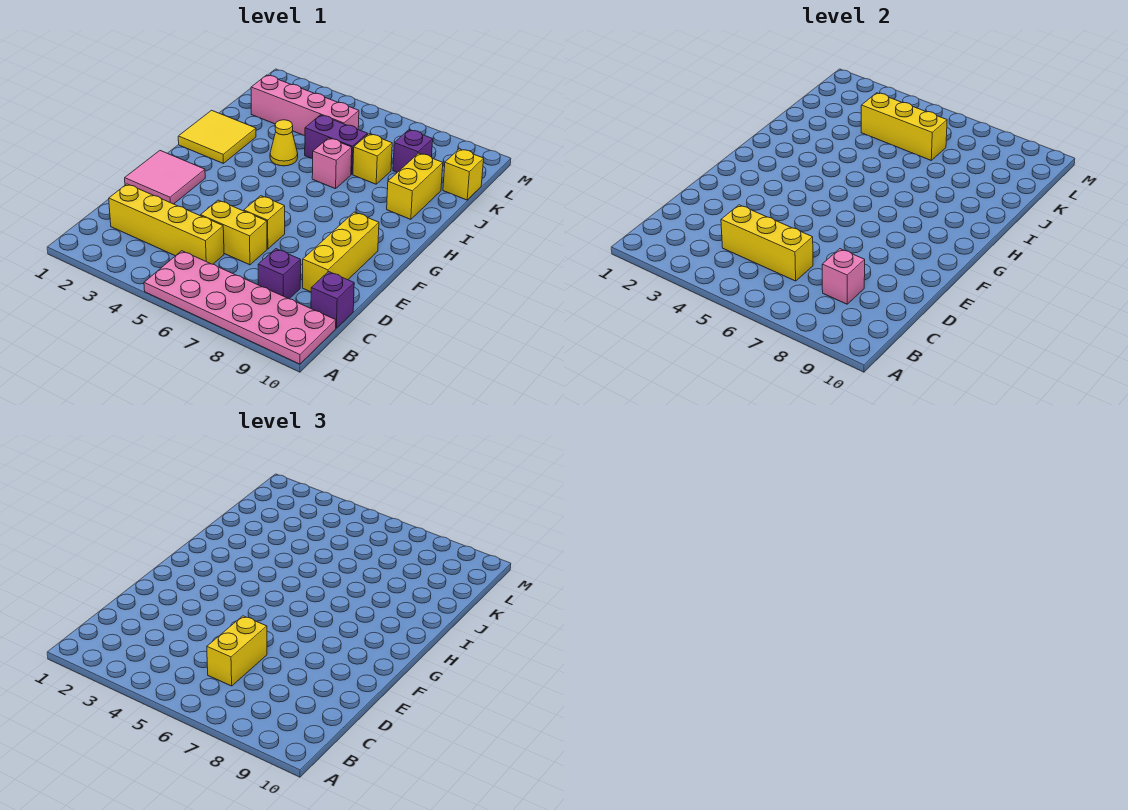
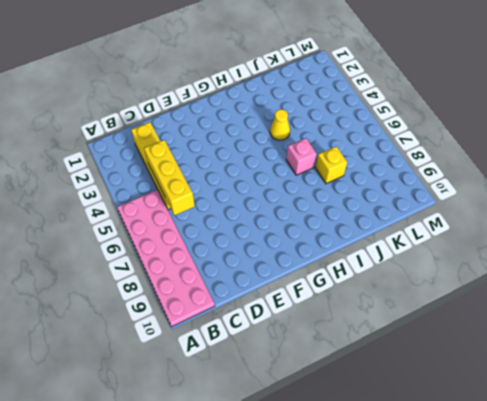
none -> purple 1x1 brick [258,249,301,299]
none -> purple 1x1 brick [311,272,354,328]
none -> yellow 1x2 brick [201,200,267,265]

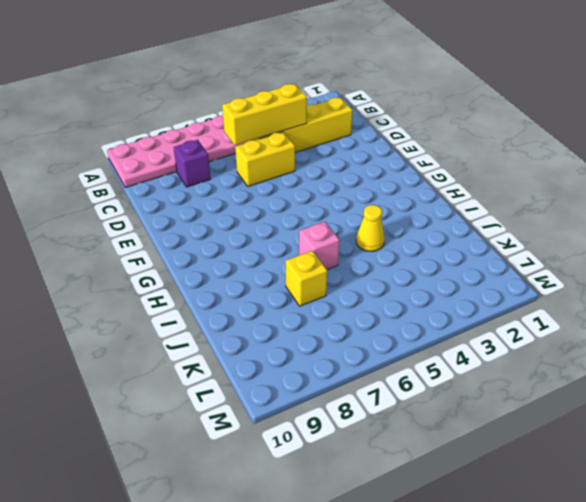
none -> purple 1x1 brick [311,272,354,328]
none -> yellow 1x3 brick [303,212,379,292]
none -> pink 2x2 tile [125,151,205,204]

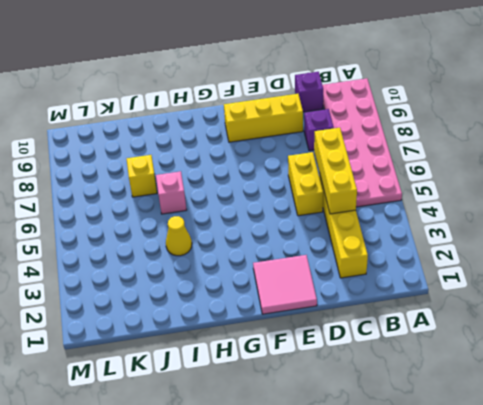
none -> yellow 1x1 brick [244,196,285,249]
none -> yellow 2x2 tile [178,110,256,163]
none -> yellow 1x2 brick [387,153,443,219]

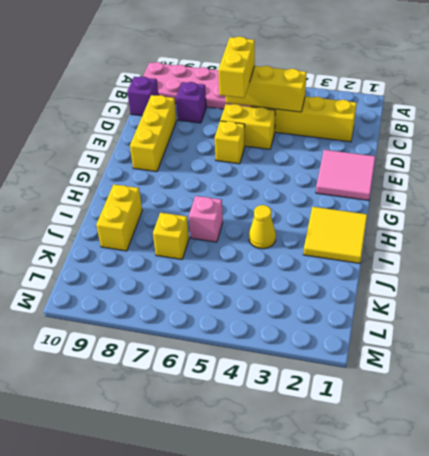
none -> purple 1x2 brick [305,115,368,174]
none -> pink 1x4 brick [251,75,359,136]
none -> purple 1x1 brick [393,130,433,172]

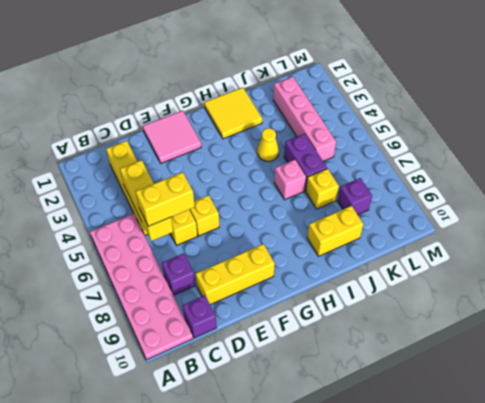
none -> yellow 1x1 brick [443,149,484,200]
none -> pink 1x1 brick [822,249,865,304]
none -> yellow 1x3 brick [861,93,947,160]

